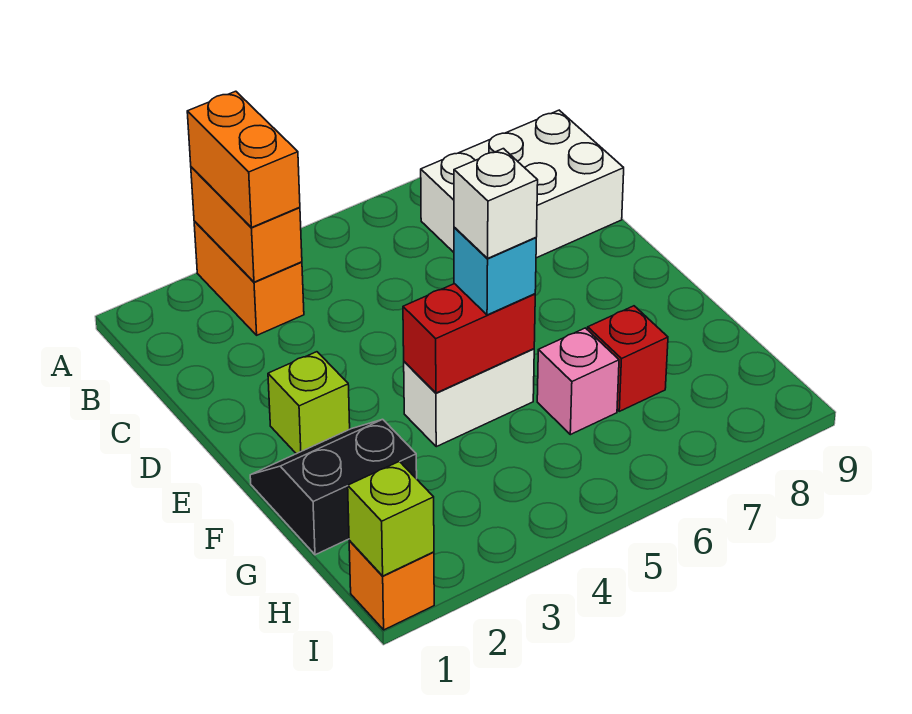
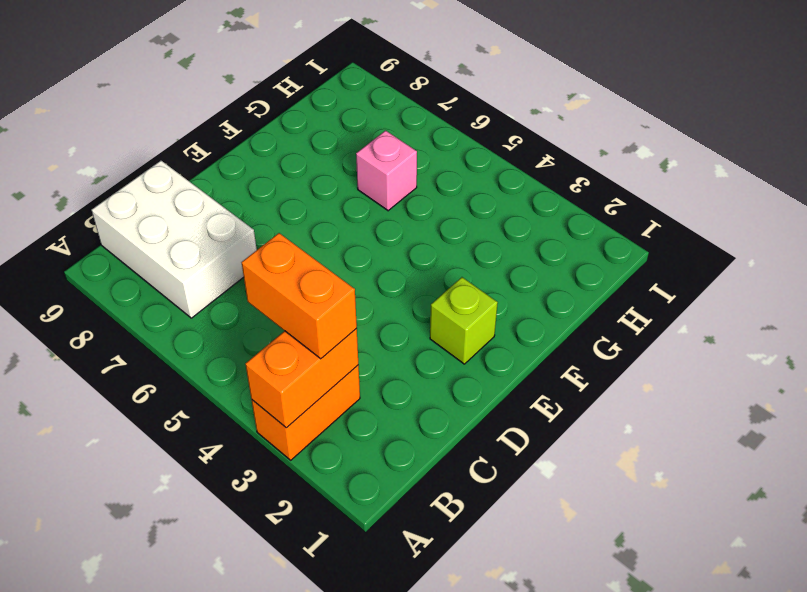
orange 1x2 brick [242,233,357,359] -> orange 1x2 brick turned to [187,91,300,228]
none -> black 2x2 slope [250,419,417,555]
none -> white 1x2 brick [404,349,534,447]
none -> red 1x1 brick [588,306,668,411]

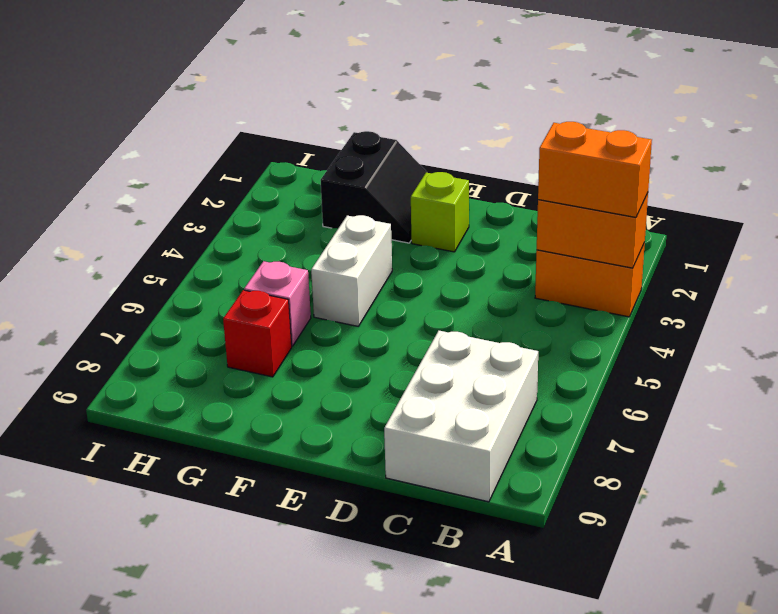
none -> orange 1x1 brick [349,541,434,630]
none -> red 1x2 brick [403,284,535,393]
none -> lime 1x1 brick [348,461,434,576]

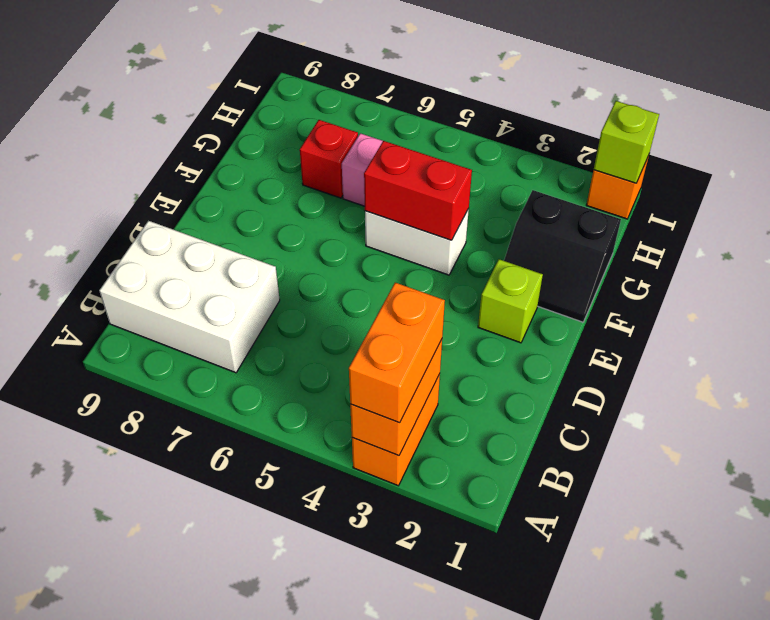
none -> cyan 1x1 brick [454,228,536,315]
none -> white 1x1 brick [454,149,538,258]

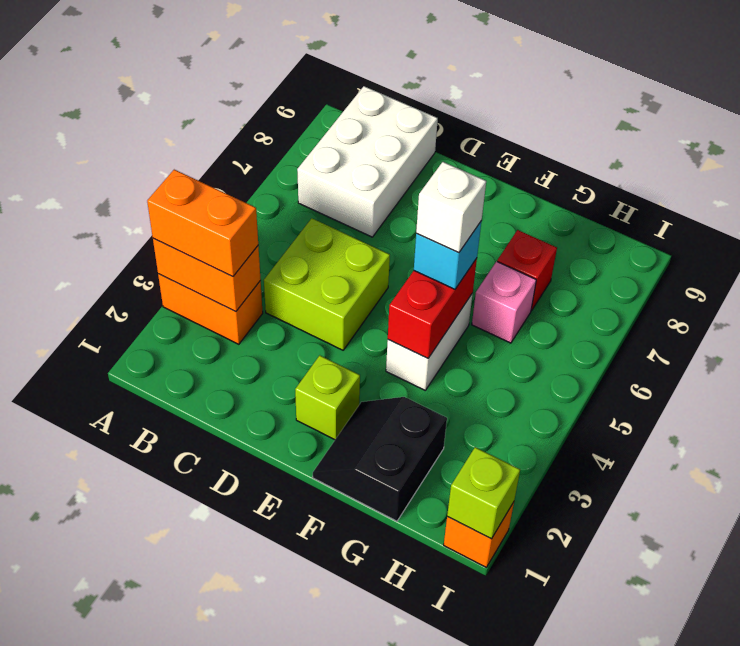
lime 2x2 brick [264,218,390,350] -> none

